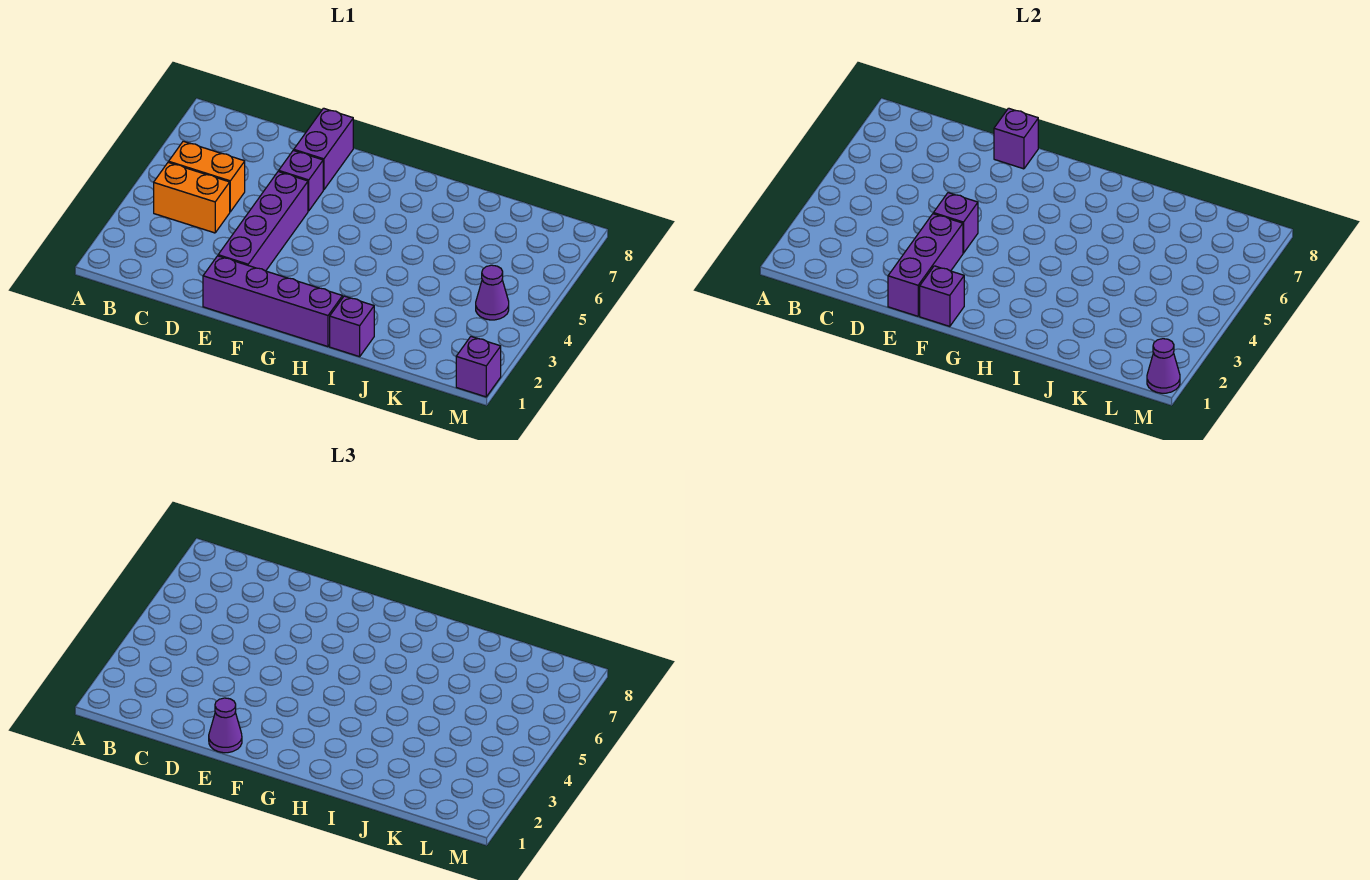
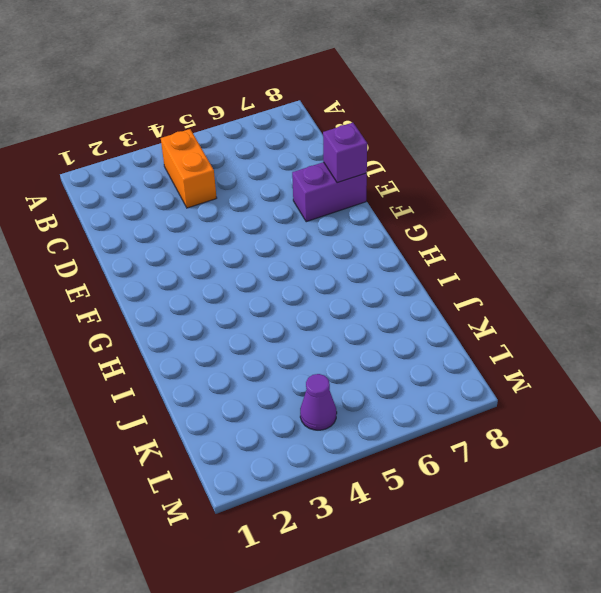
none -> orange 1x2 brick [169,141,245,212]
none -> purple 1x4 brick [203,256,343,347]
none -> purple 1x4 brick [218,171,308,271]

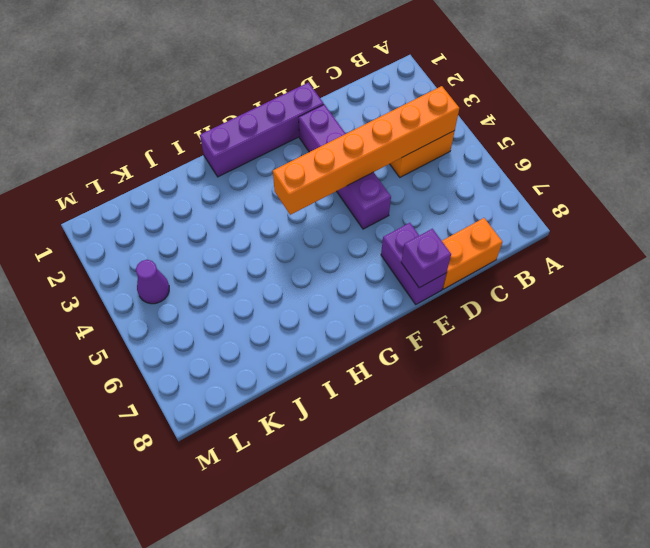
orange 1x6 brick [273,86,459,215] -> purple 1x1 brick [933,193,978,253]
orange 1x2 brick [442,218,502,289] -> orange 1x2 brick moved to [169,141,245,212]
none -> purple 1x1 brick [279,150,323,211]
none -> purple 1x1 brick [330,296,374,357]
none -> purple 1x1 brick [456,337,501,397]

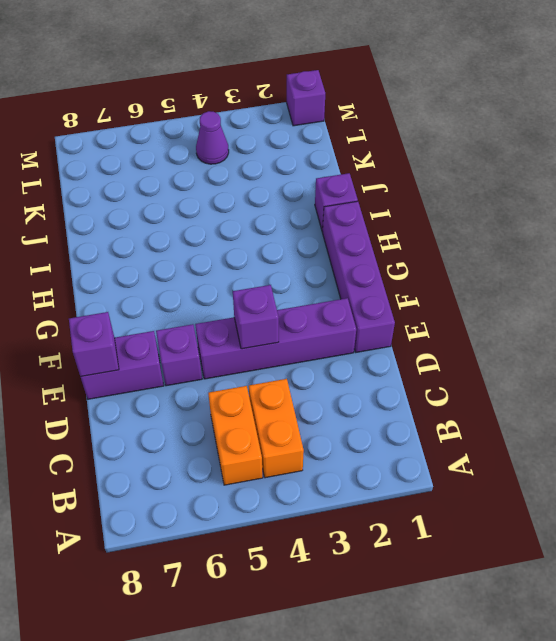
none -> purple 1x3 brick [888,214,963,316]
none -> purple 1x1 brick [920,266,964,326]
none -> purple 1x1 cone [1147,339,1180,393]

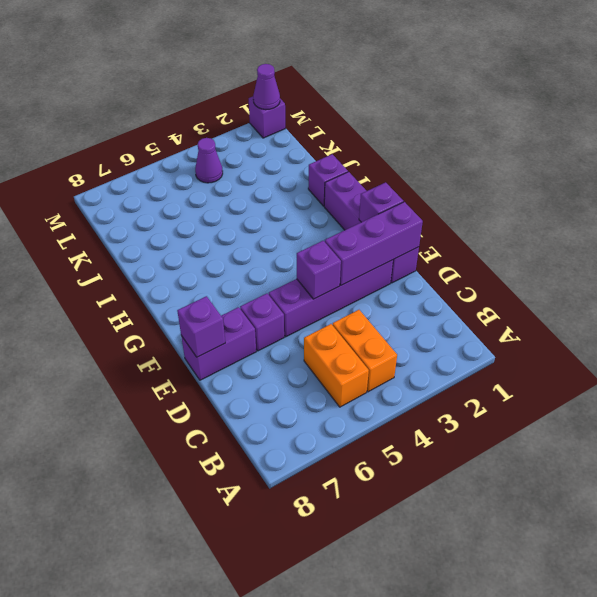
none -> purple 1x1 cone [209,698,242,753]

